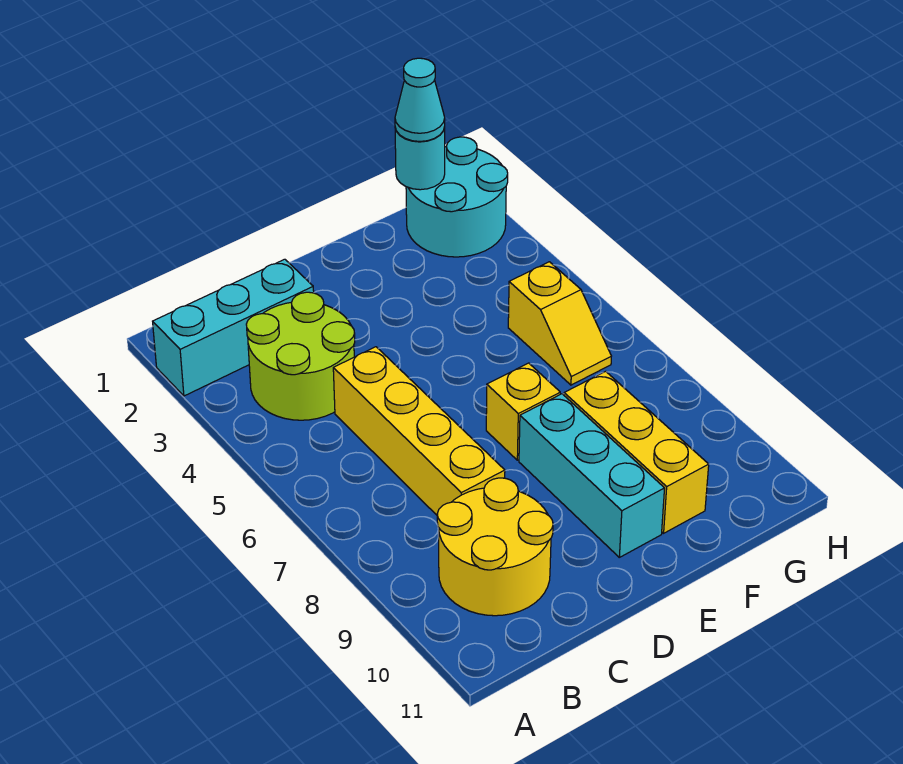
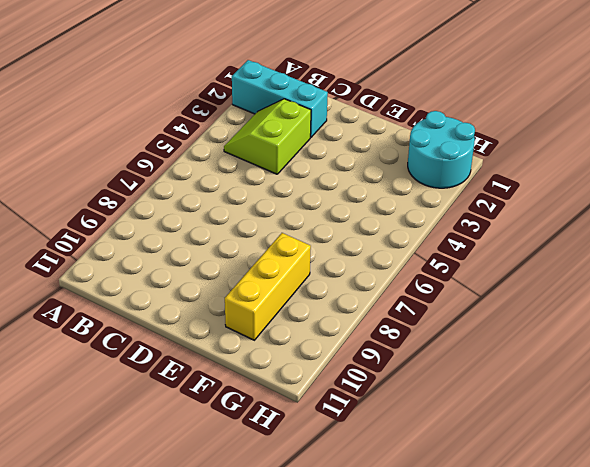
lime 2x2 slope [224,99,311,174] -> lime 2x2 round brick [246,292,355,420]
none -> yellow 2x2 round brick [437,478,553,616]
none -> yellow 1x4 brick [333,347,505,515]

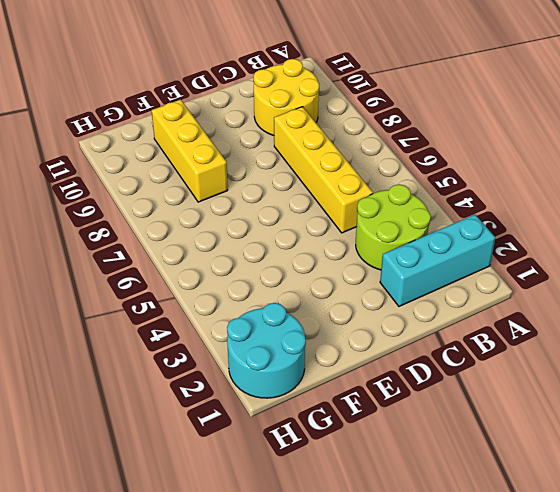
none -> yellow 1x1 brick [486,363,560,460]
none -> cyan 1x3 brick [519,394,665,557]

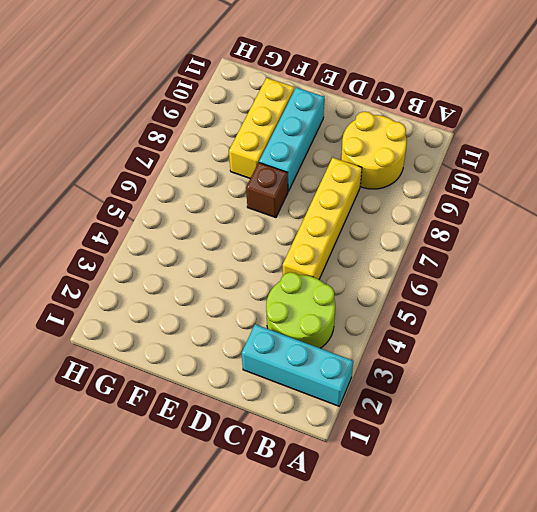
brown 1x1 brick [246,163,288,218] -> yellow 1x1 brick [486,363,560,460]
none -> cyan 2x2 round brick [406,137,508,257]
none -> yellow 1x2 slope [508,262,611,385]

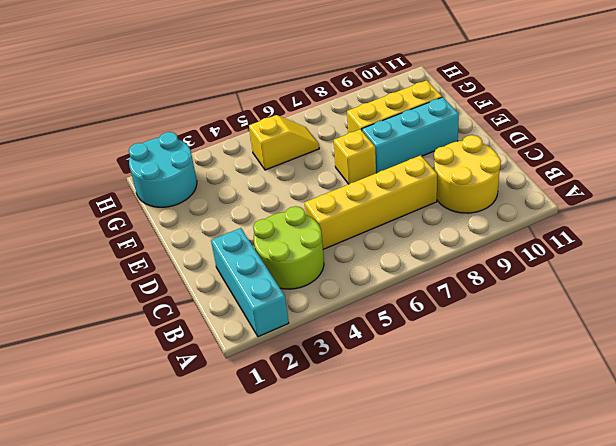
none -> cyan 1x1 round brick [395,127,445,190]
none -> cyan 1x1 cone [395,58,445,141]

